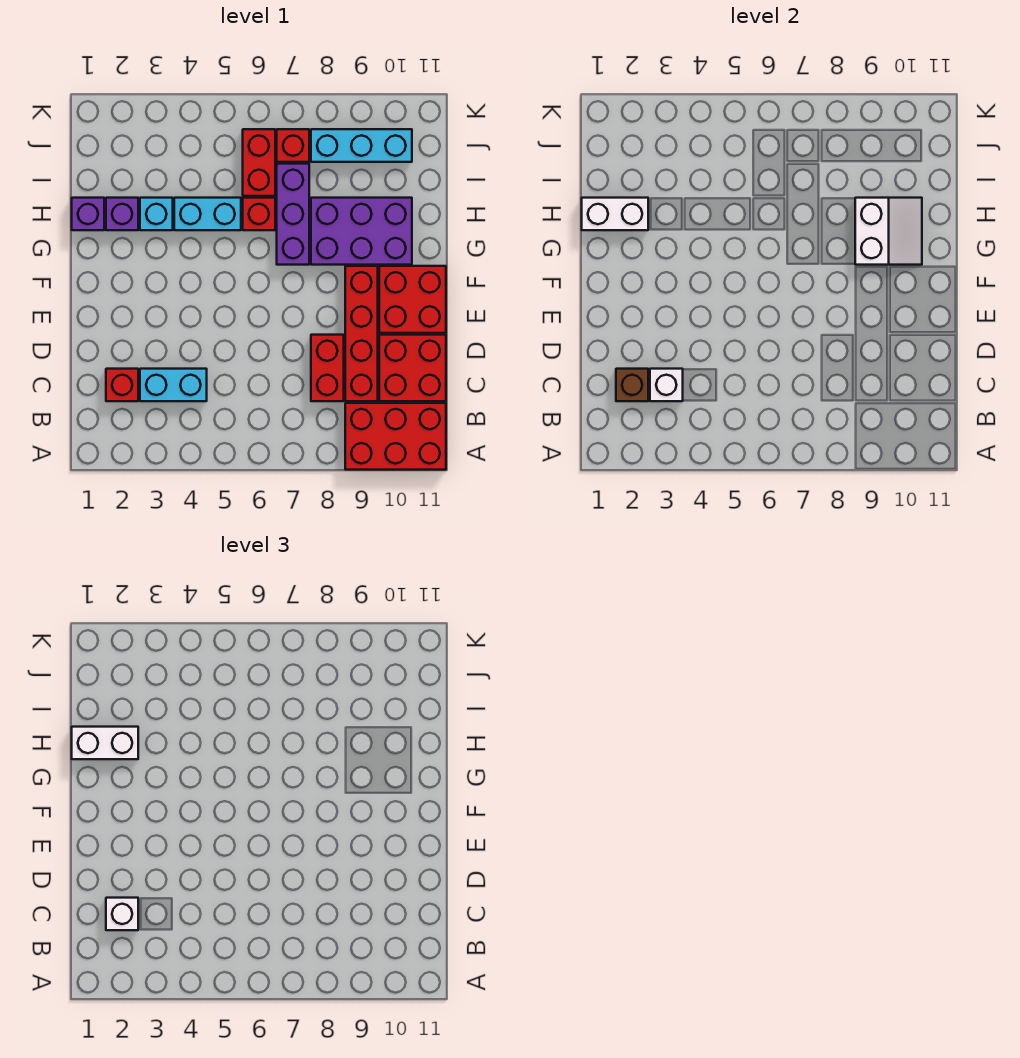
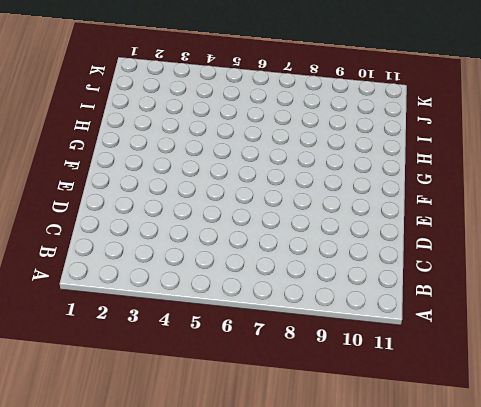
none -> red 2x3 brick [345,403,446,470]
none -> red 1x1 brick [106,369,138,401]
none -> cyan 1x2 brick [140,369,207,401]

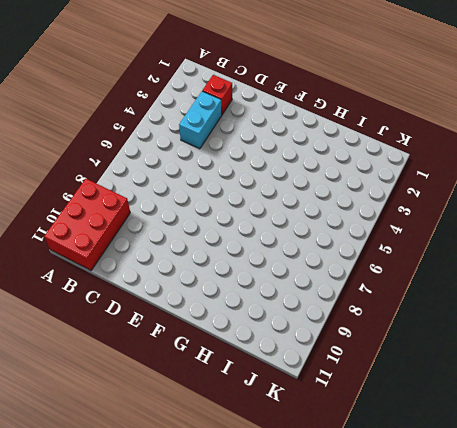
none -> red 1x2 brick [311,335,344,401]
none -> red 1x4 brick [345,266,378,401]
none -> red 2x2 brick [379,335,446,401]

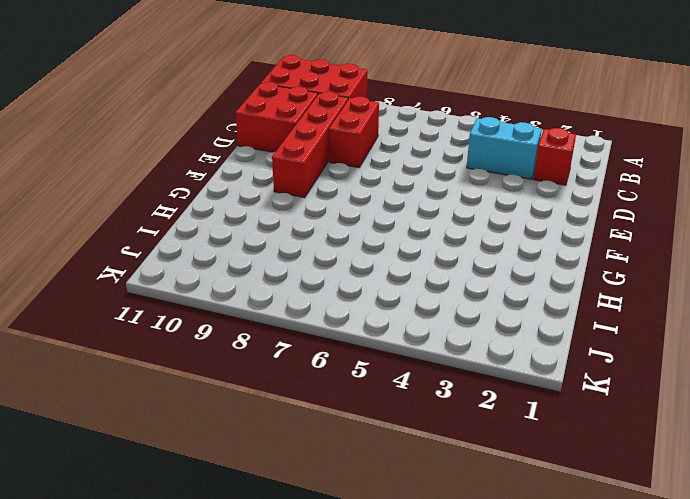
none -> red 2x2 brick [379,266,446,333]
none -> purple 1x3 brick [277,164,309,265]
none -> purple 2x3 brick [311,198,412,265]

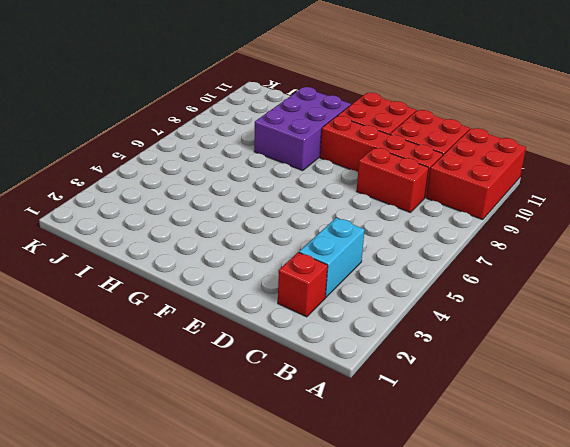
none -> purple 1x3 brick [277,164,309,265]
none -> purple 1x1 brick [72,198,104,230]
none -> purple 1x1 brick [106,198,138,230]

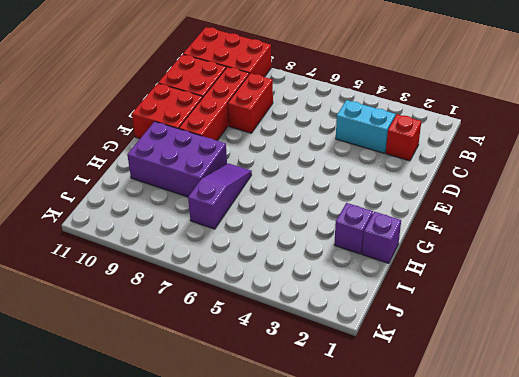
purple 1x3 slope [188,163,252,229] -> purple 1x3 brick [277,164,309,265]
none -> cyan 1x1 brick [140,198,173,230]
none -> cyan 1x2 brick [174,198,241,230]
none -> red 1x1 brick [243,198,275,230]

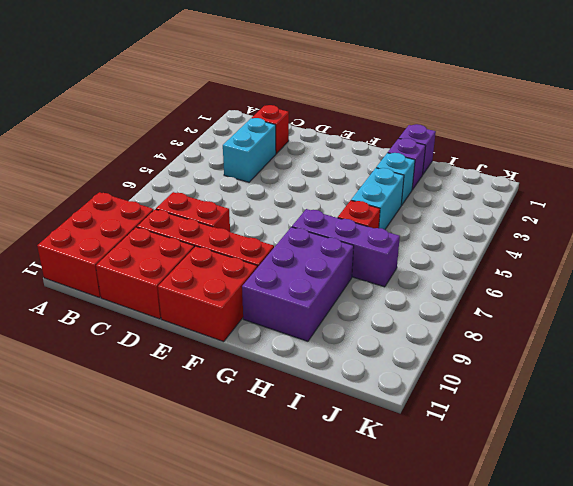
none -> red 1x2 brick [243,129,275,196]
none -> red 1x1 brick [277,129,309,162]
none -> cyan 1x3 brick [311,129,412,162]

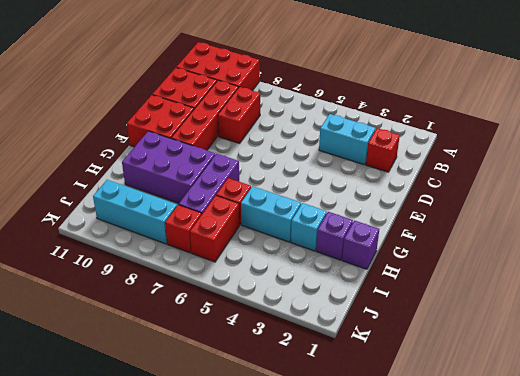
none -> brown 1x1 brick [616,369,648,401]
none -> white 1x1 brick [650,369,683,401]
none -> white 2x2 slope [855,198,922,265]

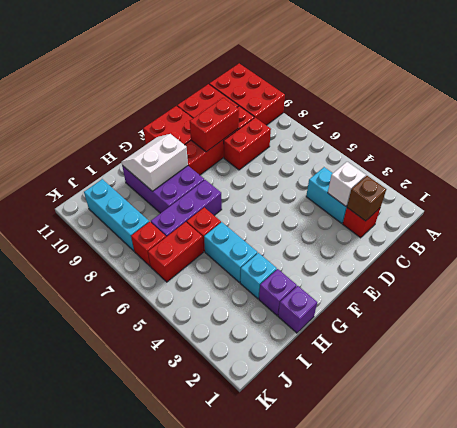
red 1x2 brick [190,98,239,152] -> none
none -> white 1x2 brick [582,198,648,230]
none -> white 1x1 brick [106,898,138,930]
none -> white 1x2 brick [72,727,138,759]

